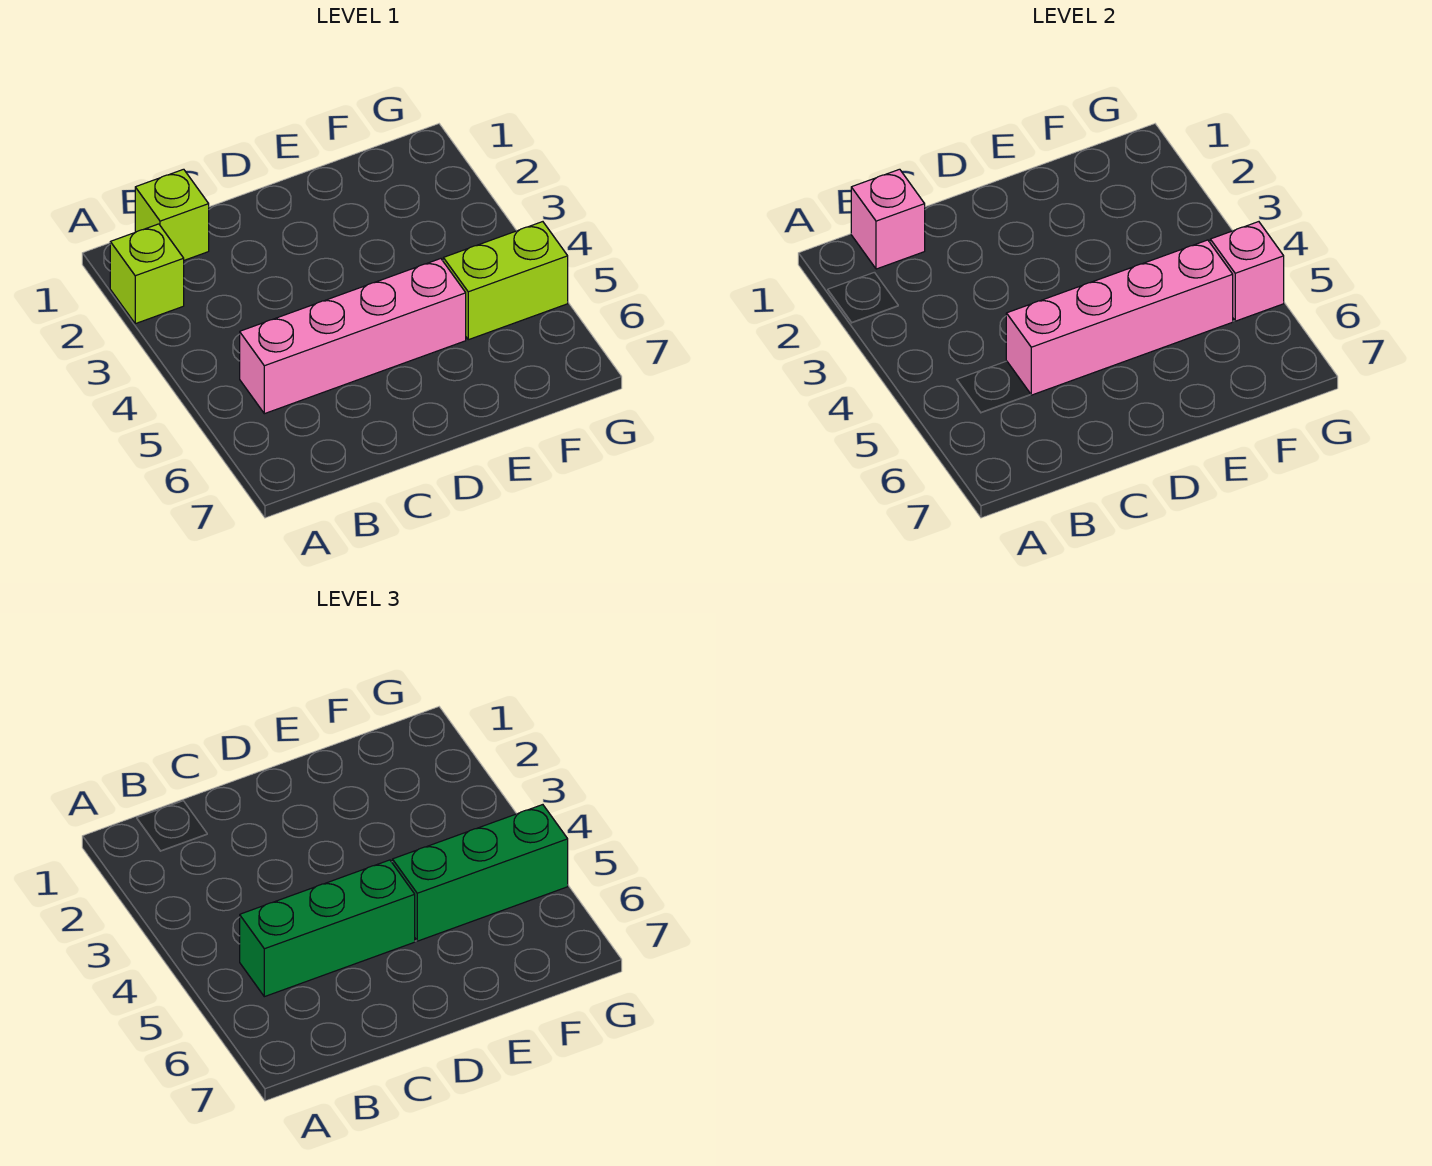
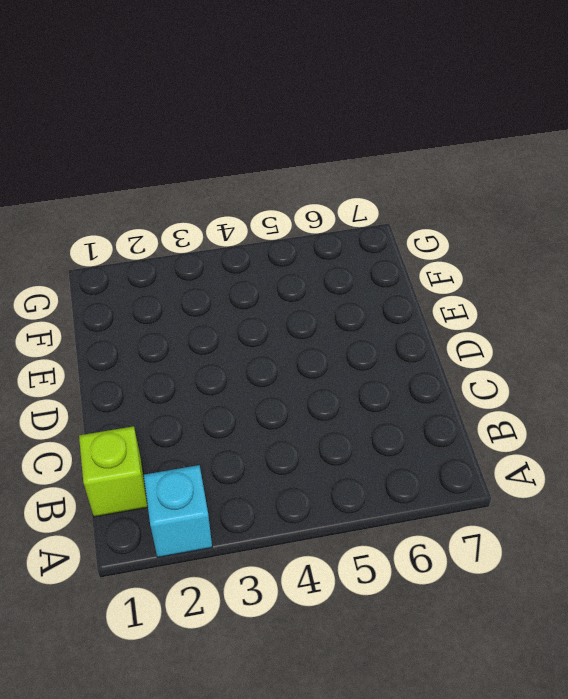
cyan 1x1 brick [144,465,212,557] -> lime 1x1 brick [110,224,184,324]
none -> pink 1x4 brick [240,259,466,414]
none -> lime 1x2 brick [443,222,568,340]

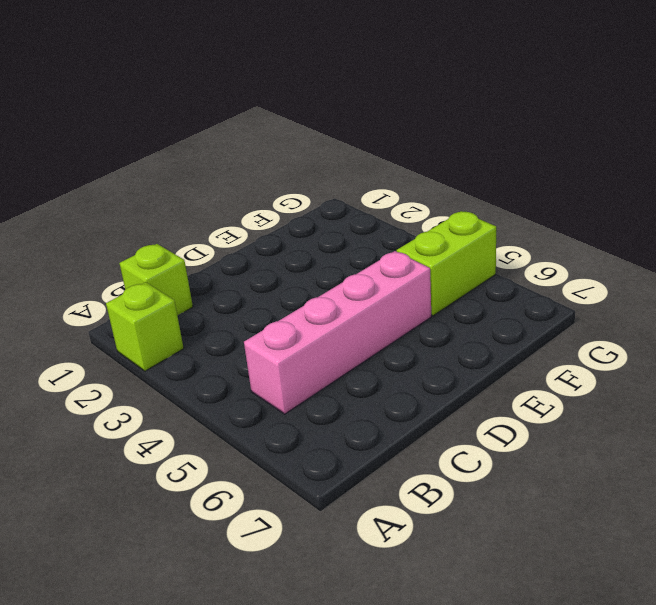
none -> pink 1x1 brick [851,169,925,269]
none -> pink 1x4 brick [1006,240,1233,395]

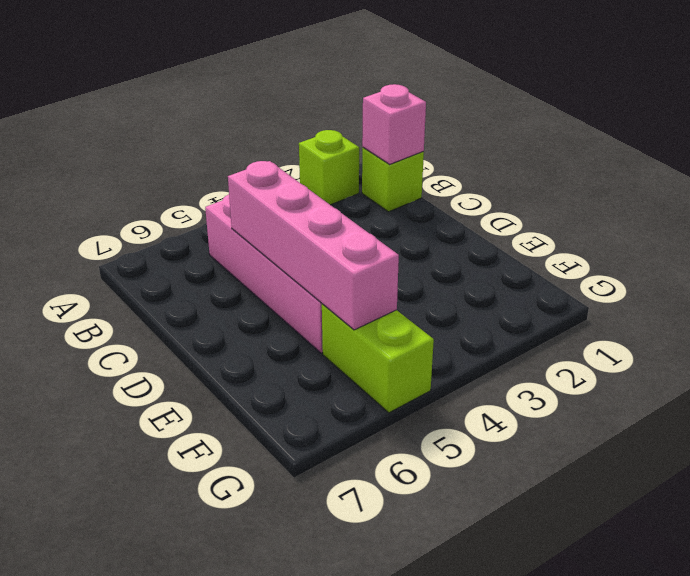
none -> pink 1x1 brick [1210,222,1284,321]
none -> green 1x3 brick [240,860,415,997]

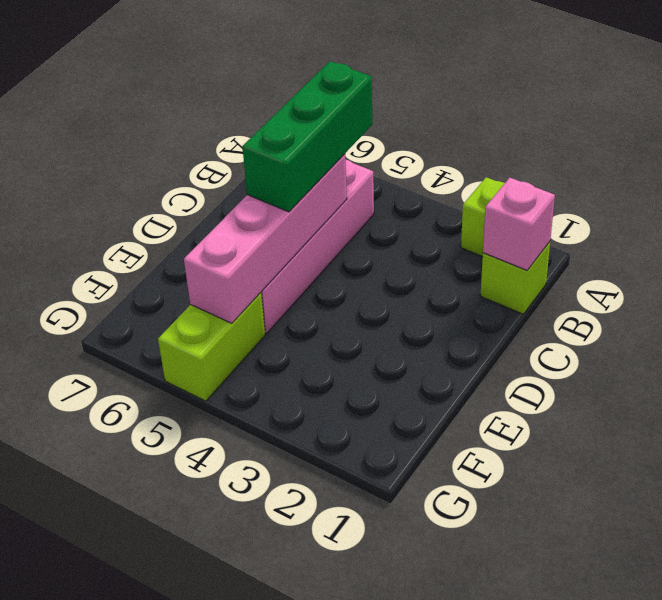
none -> pink 1x1 brick [1210,222,1284,321]
none -> green 1x3 brick [392,805,568,941]

